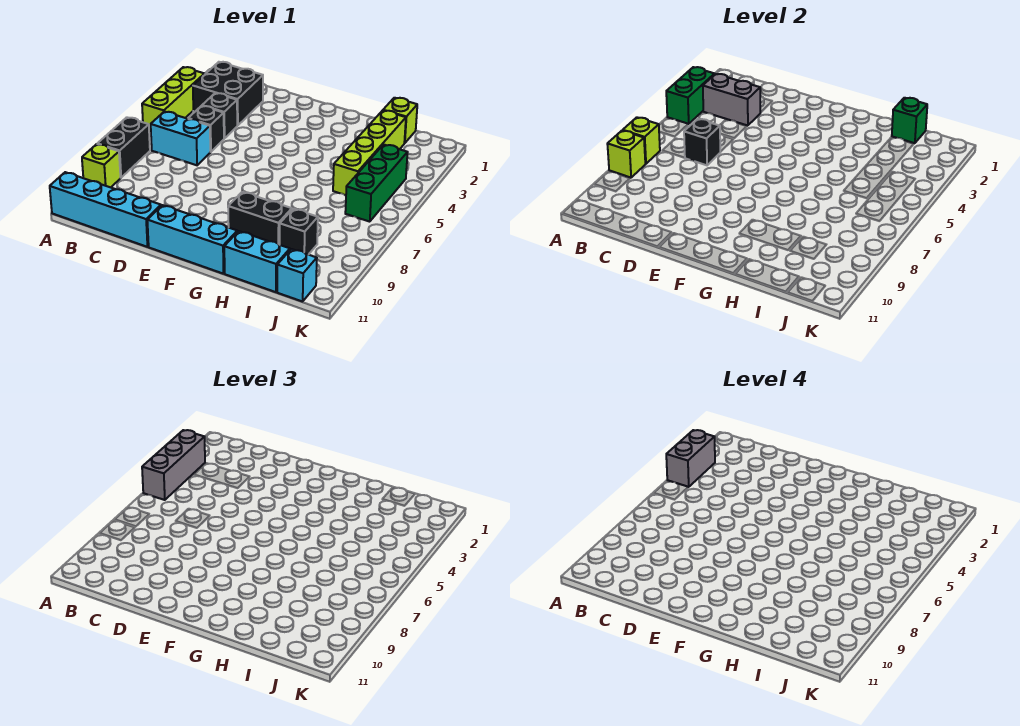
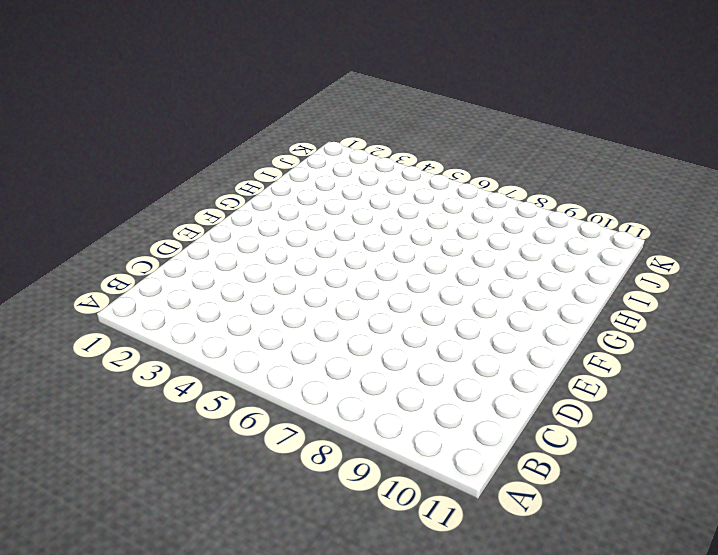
none -> lime 1x3 brick [142,67,205,132]
none -> black 1x2 brick [97,117,150,178]
none -> lime 1x1 brick [82,144,120,187]

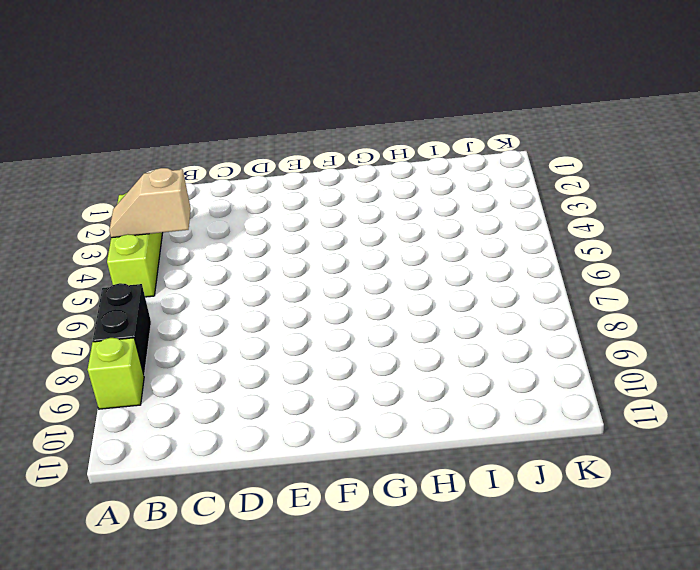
tan 1x2 slope [109,168,191,238] -> green 1x2 brick [666,67,715,124]
none -> cyan 1x4 brick [50,172,161,247]
none -> black 2x2 brick [193,62,263,126]
none -> cyan 1x2 brick [151,112,210,165]

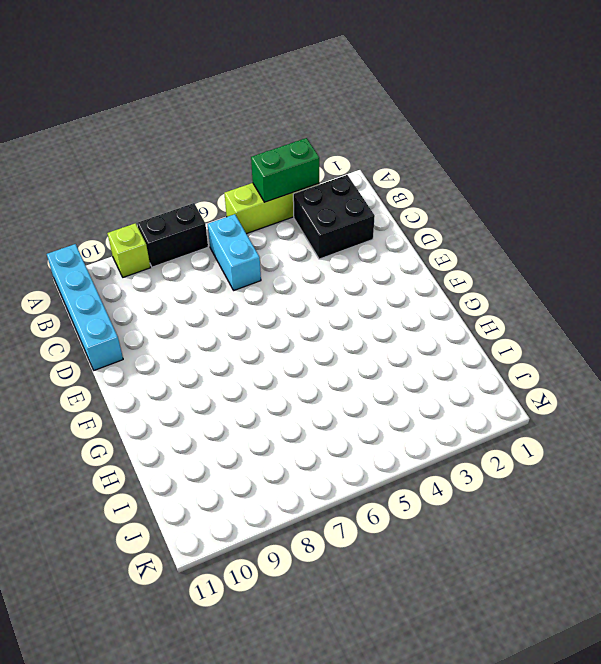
none -> black 1x1 brick [202,93,237,139]
none -> black 1x1 brick [188,106,224,152]
none -> cyan 1x3 brick [147,205,237,273]

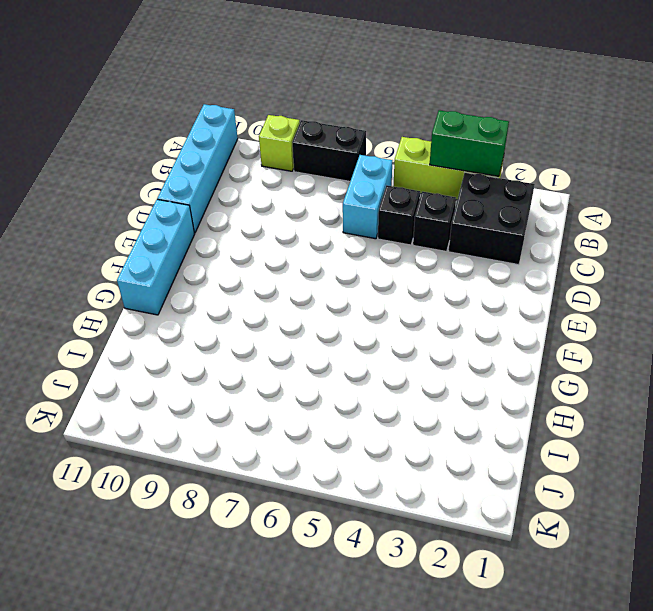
none -> black 1x2 brick [228,192,292,245]
none -> cyan 1x2 brick [224,231,290,292]
none -> lime 1x1 brick [383,98,417,143]

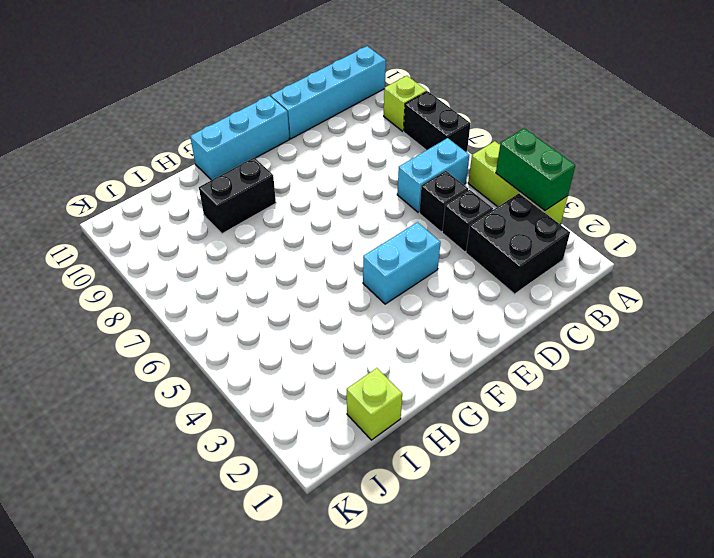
cyan 1x2 brick [363,222,441,304] -> cyan 1x2 brick moved to [224,231,290,292]
none -> lime 1x4 brick [333,110,406,195]
none -> black 1x1 brick [280,209,318,255]
none -> green 1x3 brick [345,145,408,222]

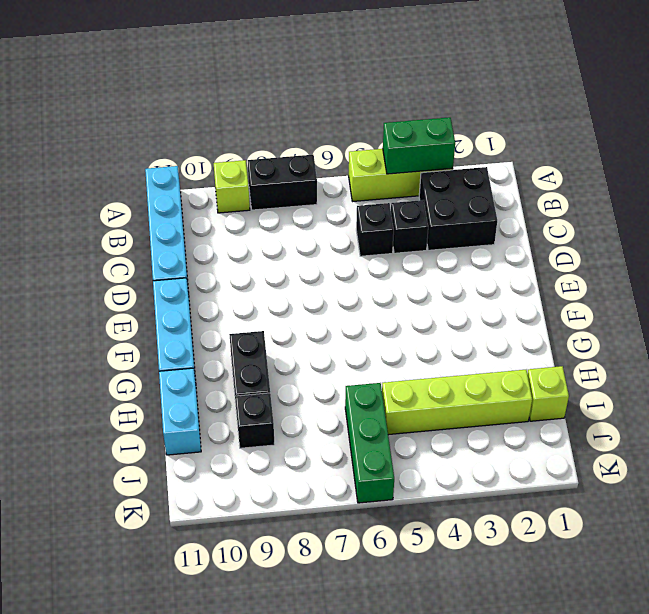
green 1x3 brick [345,383,394,503] -> green 1x3 brick turned to [345,145,408,222]
none -> cyan 1x2 brick [151,112,210,165]
none -> cyan 1x1 brick [277,249,317,302]
none -> lime 1x1 brick [623,117,660,164]

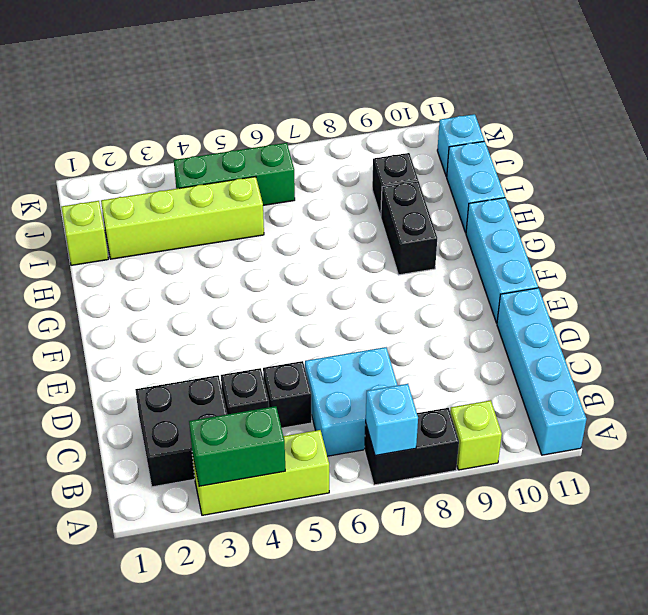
cyan 1x1 brick [366,384,418,456] -> lime 1x1 brick [623,117,660,164]
cyan 2x2 brick [305,347,397,456] -> cyan 1x2 brick [151,112,210,165]
none -> lime 1x1 brick [607,131,645,178]
none -> grey 1x2 brick [703,74,760,126]
none -> black 1x1 brick [684,119,720,165]

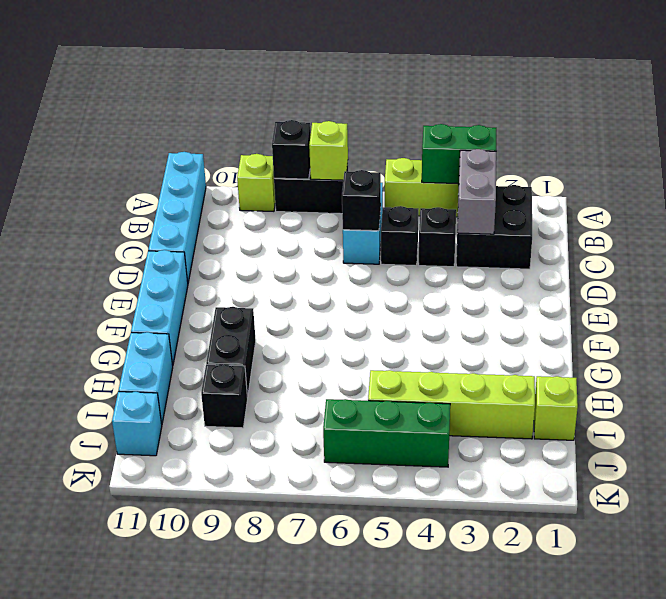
black 1x1 brick [272,120,311,179] -> lime 1x1 brick [607,131,645,178]
none -> green 1x1 brick [892,98,927,143]
none -> grey 1x3 brick [142,430,205,500]
none -> grey 1x2 brick [666,430,715,487]

